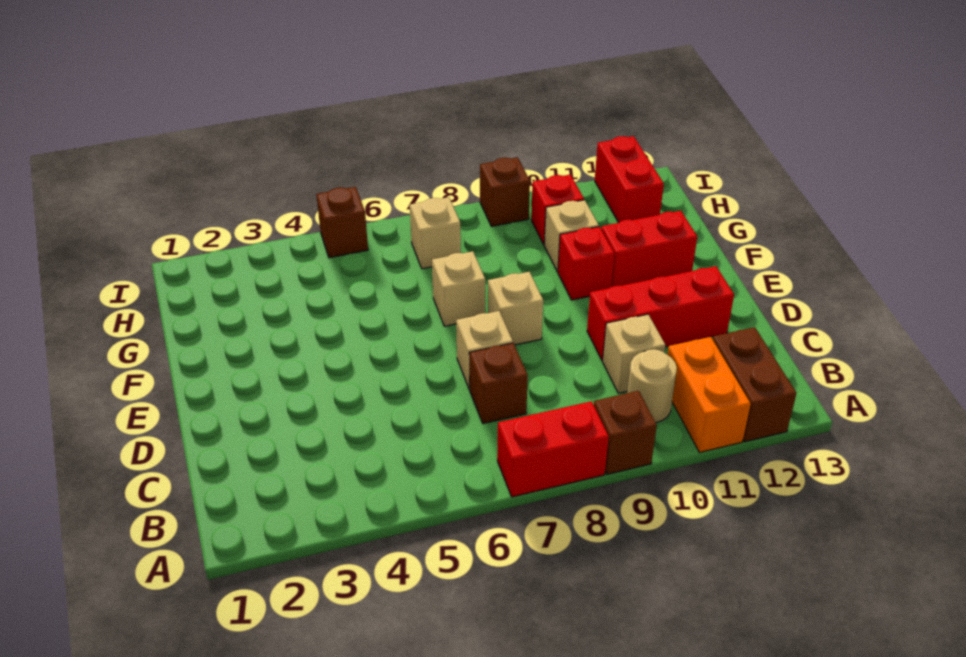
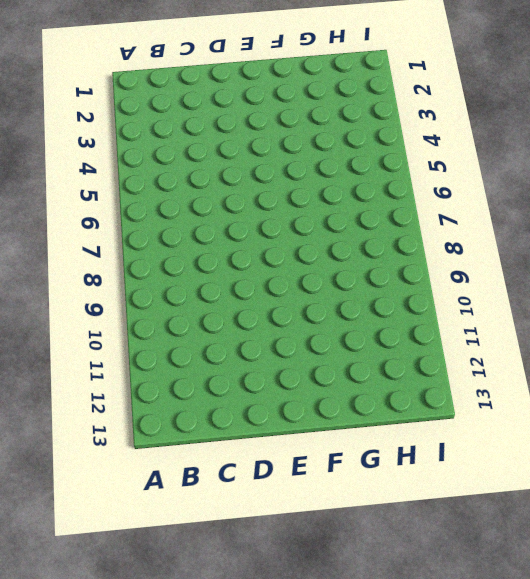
none -> red 1x2 brick [497,401,609,497]
none -> brown 1x1 brick [594,391,657,474]
none -> orange 1x2 brick [667,337,751,453]

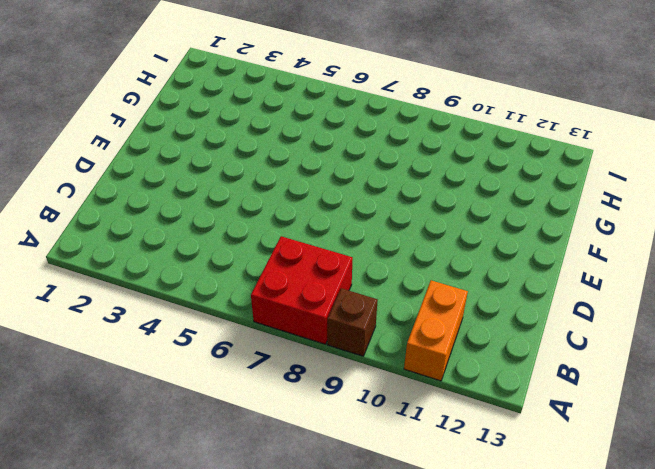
red 2x2 brick [251,236,353,344] -> red 1x2 brick [497,401,609,497]
none -> brown 1x2 brick [713,327,796,442]
none -> tan 1x1 round brick [627,349,677,423]
none -> brown 1x1 brick [469,343,528,424]

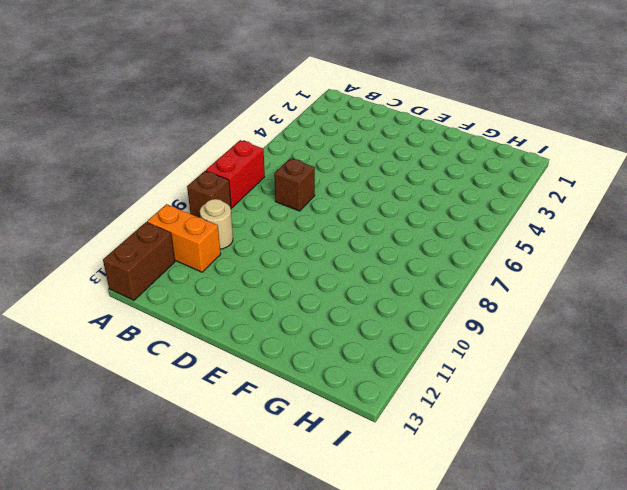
brown 1x2 brick [103,222,175,300] -> brown 1x2 brick turned to [713,327,796,442]
none -> tan 1x1 brick [603,314,665,393]
none -> tan 1x1 brick [456,311,513,390]
none -> red 1x3 brick [587,266,734,361]

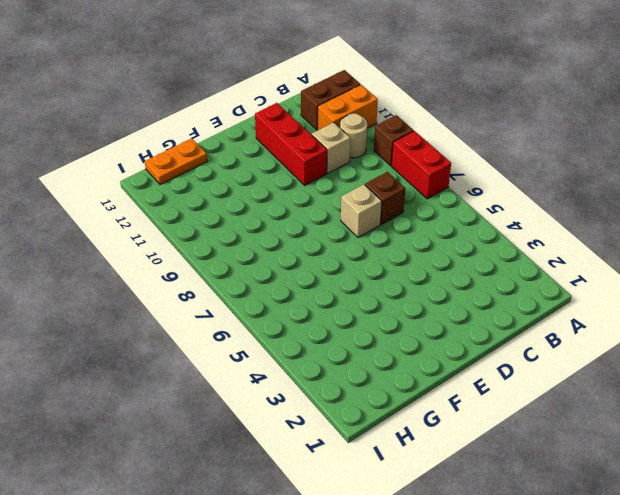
orange 1x2 plate [145,138,207,185] -> none
none -> tan 1x1 brick [488,272,543,345]
none -> tan 1x1 brick [432,251,485,326]
none -> red 1x1 brick [558,227,614,300]

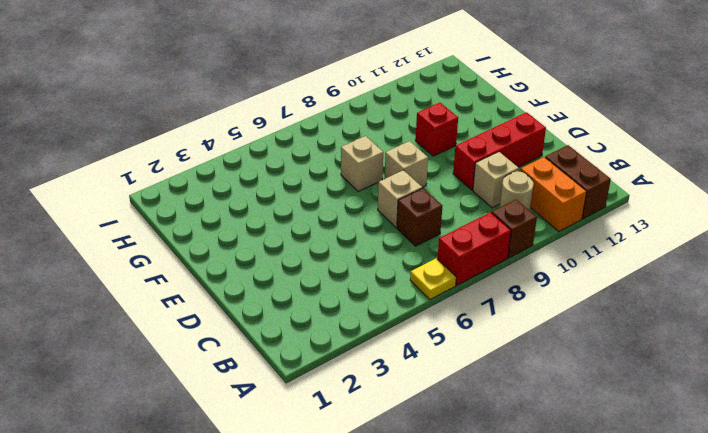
yellow 1x1 plate [410,258,456,300] -> none
none -> red 1x2 brick [601,211,697,287]
none -> tan 1x1 brick [544,200,599,272]
none -> tan 1x1 brick [410,197,461,269]

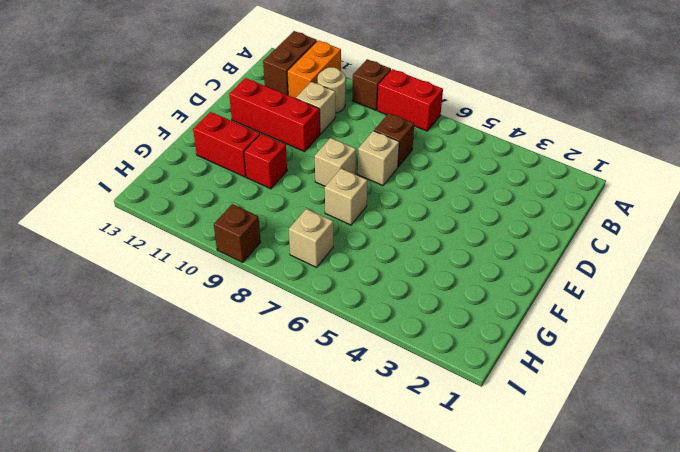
none -> tan 1x1 brick [544,200,599,272]
none -> red 1x1 brick [531,175,584,244]
none -> red 1x2 brick [595,136,664,223]

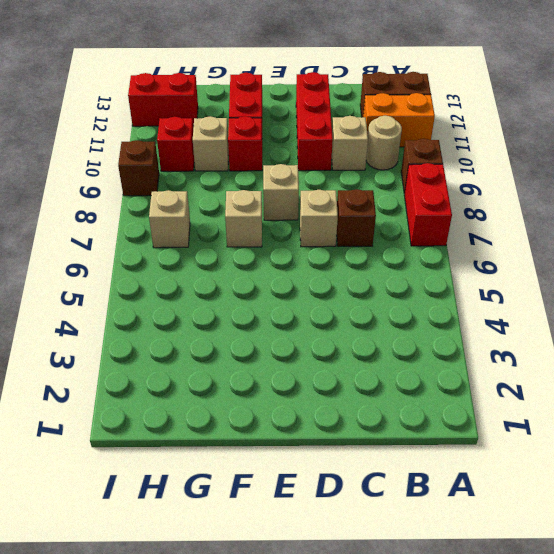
none -> brown 1x1 brick [316,187,368,258]

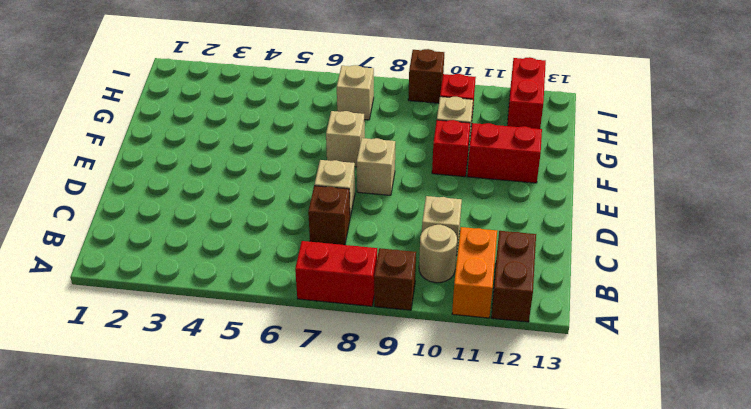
none -> red 1x3 brick [587,266,734,361]
none -> brown 1x1 brick [316,187,368,258]

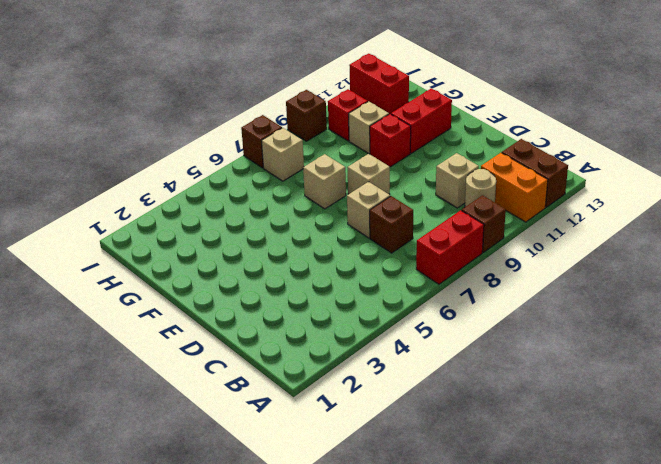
brown 1x1 brick [241,115,282,168] -> brown 1x1 brick moved to [316,187,368,258]
none -> red 1x3 brick [587,266,734,361]

